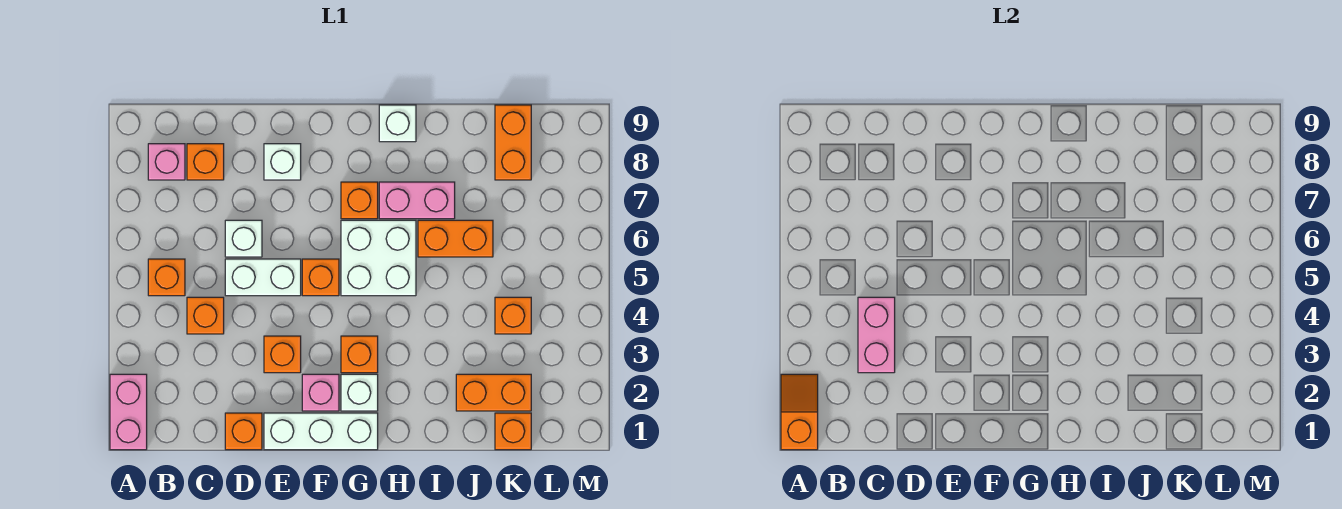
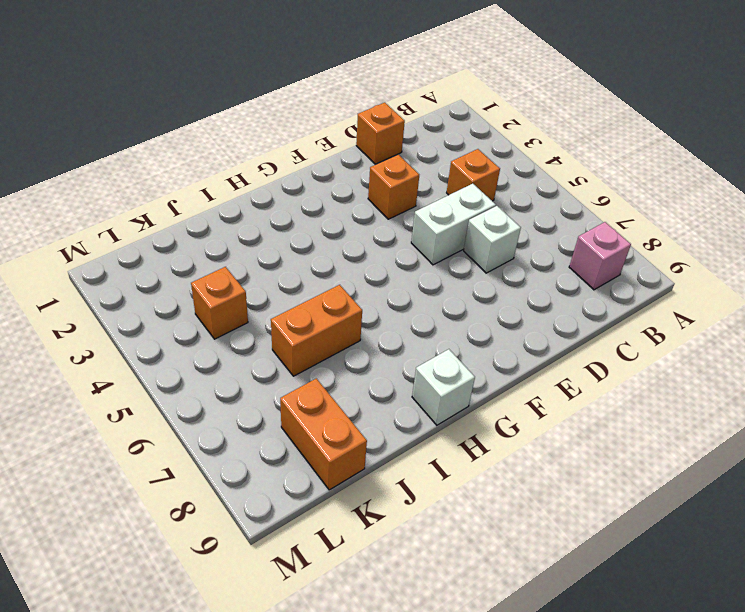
none -> pink 1x2 brick [110,374,147,450]
none -> orange 1x1 brick [148,259,185,296]
none -> orange 1x1 brick [187,144,224,180]

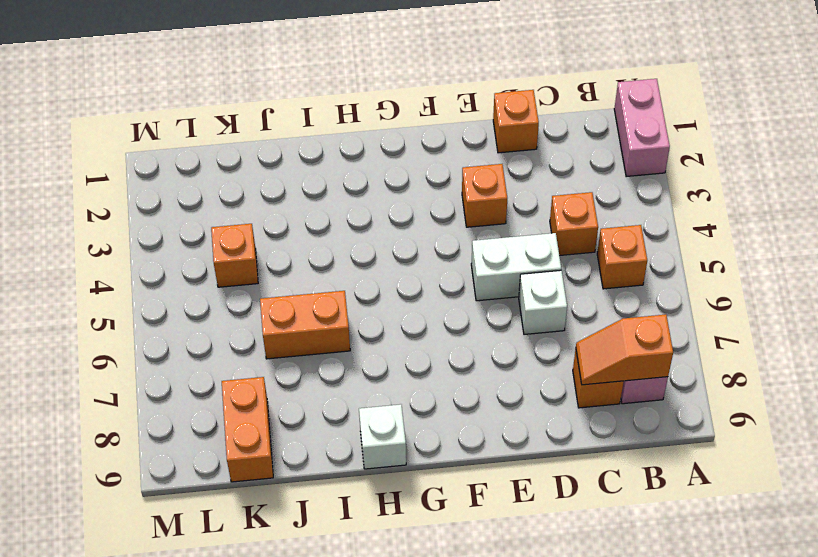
orange 1x2 slope [576,314,673,385] -> orange 1x2 slope turned to [781,374,818,450]
none -> white 1x3 brick [264,413,378,450]
none -> white 1x1 brick [264,144,301,180]
none -> pink 1x1 brick [302,374,339,411]

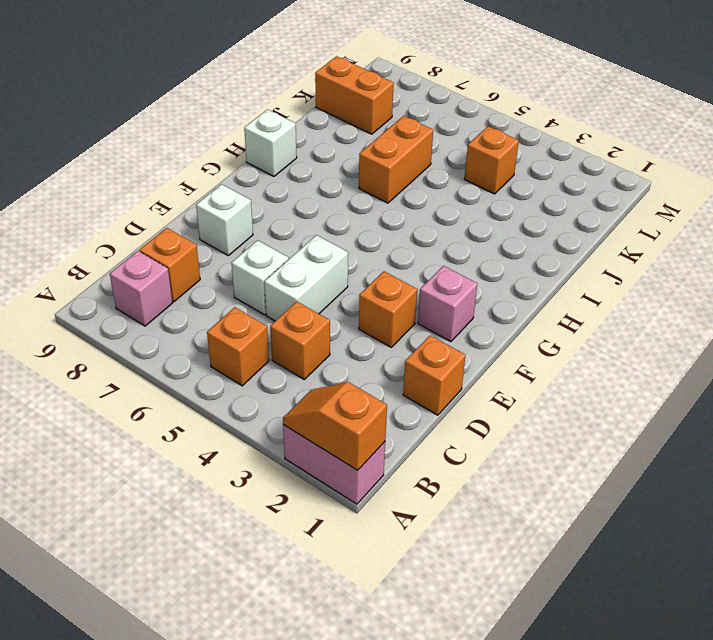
none -> white 1x3 brick [264,413,378,450]
none -> orange 1x1 brick [302,259,339,296]
none -> white 1x1 brick [341,374,378,411]

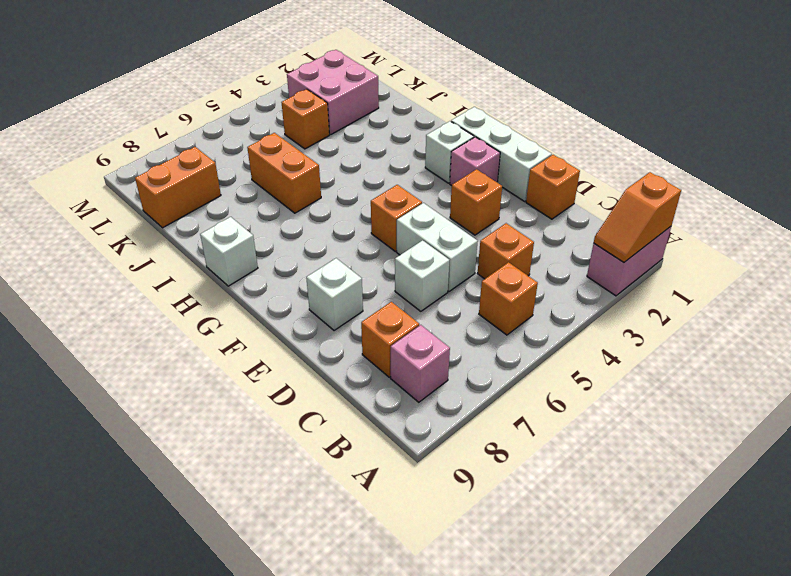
pink 2x2 brick [287,50,379,135] -> orange 1x2 brick [456,374,531,411]
none -> orange 1x1 brick [341,336,378,373]
none -> white 2x2 brick [341,220,416,296]
none -> orange 1x1 brick [341,182,378,219]

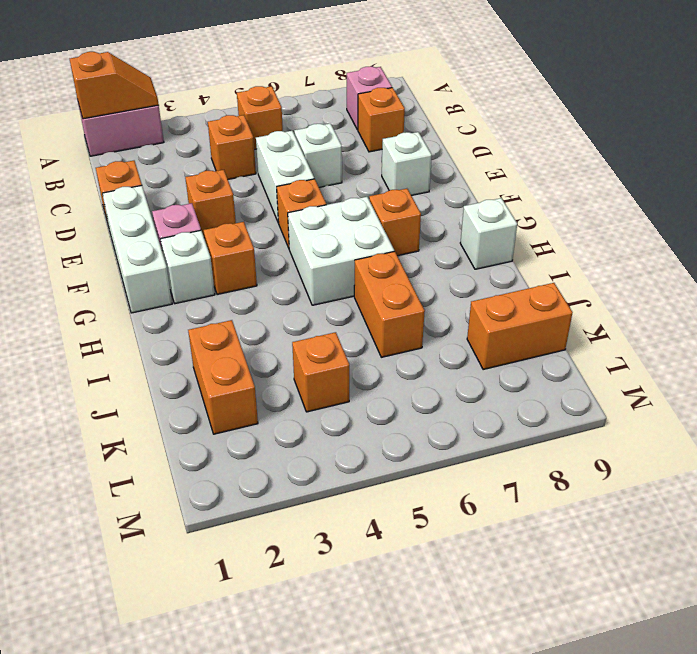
none -> pink 1x2 brick [379,182,455,219]
none -> orange 1x1 brick [495,413,531,450]
none -> pink 1x2 brick [858,297,895,373]

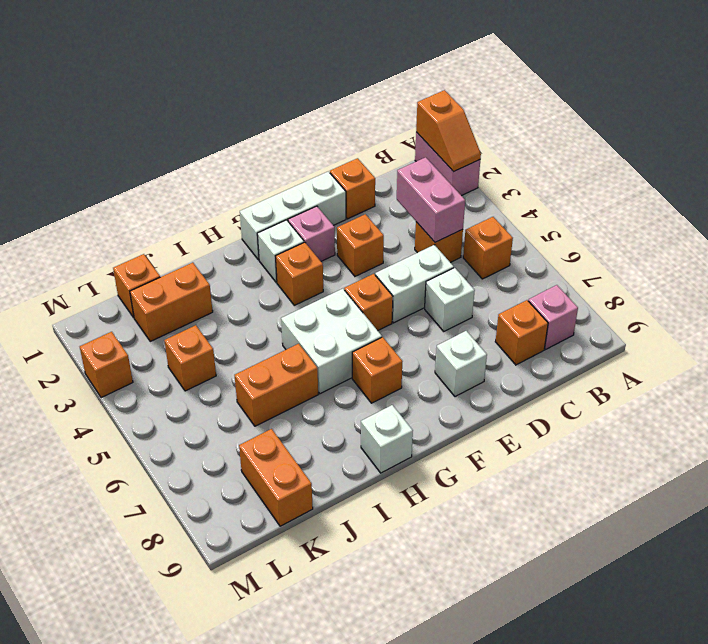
orange 1x1 brick [80,332,133,398] -> none
none -> pink 1x2 brick [379,182,455,219]

